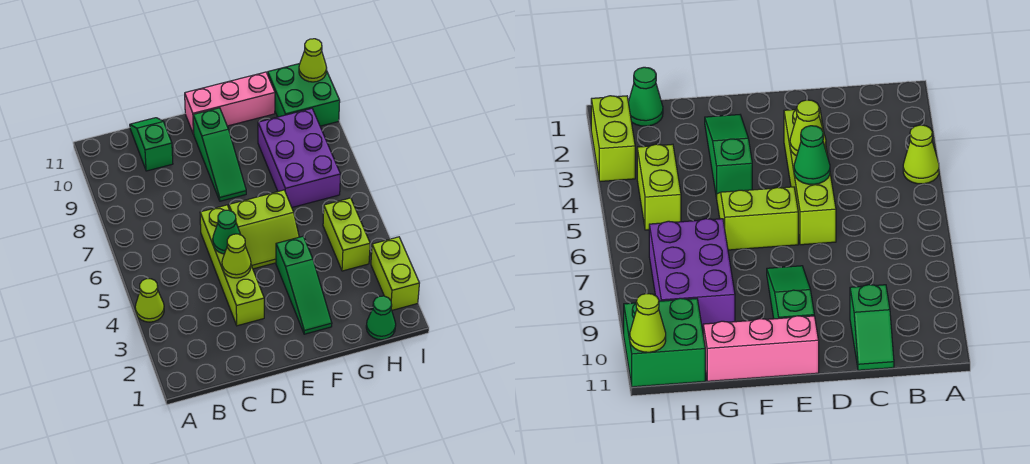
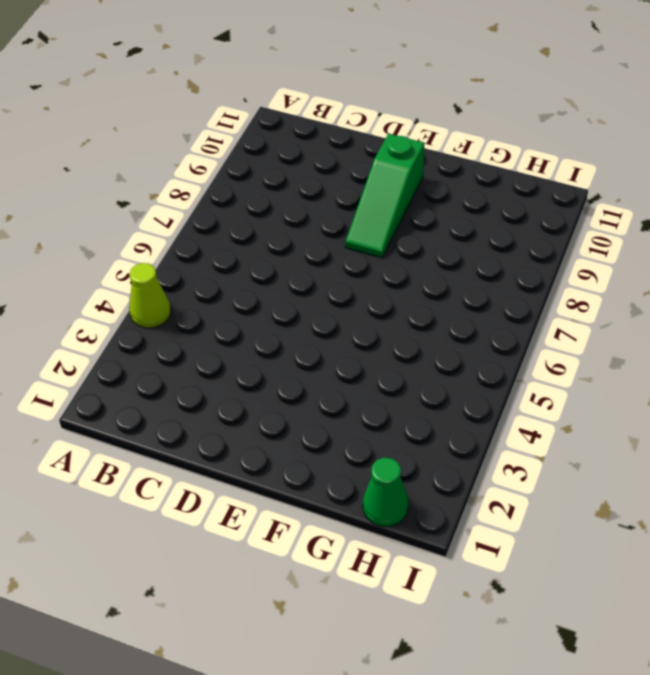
none -> green 1x2 slope [130,118,173,171]
none -> lime 1x4 brick [200,205,264,326]
none -> lime 2x2 slope [229,190,299,269]

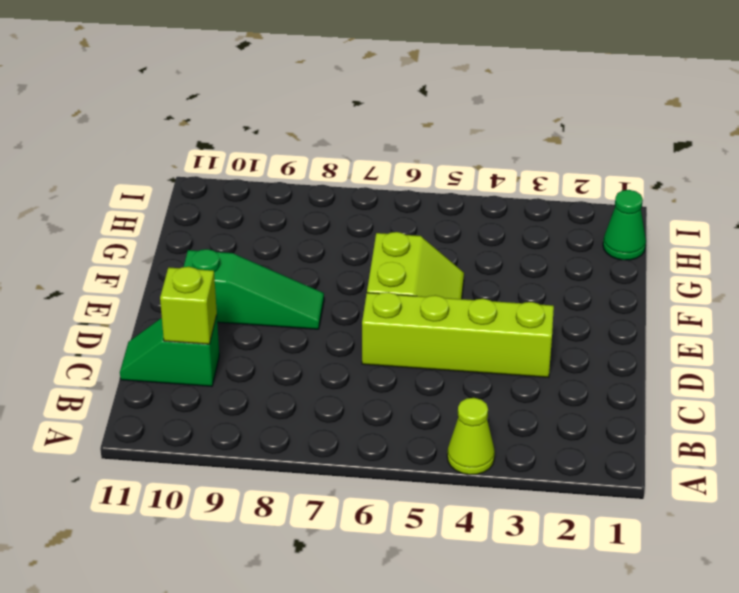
lime 1x1 brick [160,267,217,344] -> none
none -> pink 1x3 brick [185,72,275,134]
none -> green 1x3 slope [276,236,332,334]
none -> purple 2x3 brick [258,108,341,207]

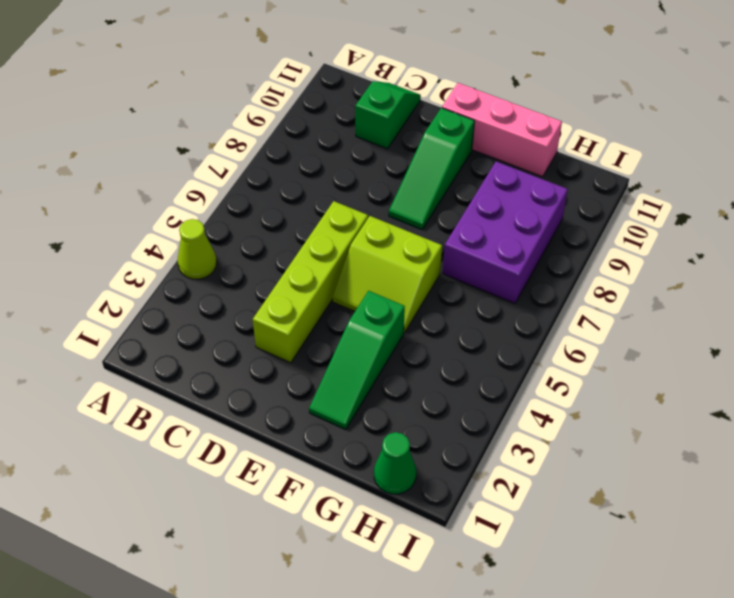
none -> lime 1x2 brick [323,198,370,271]
none -> green 2x2 brick [268,64,340,126]
none -> lime 1x2 brick [371,237,419,310]

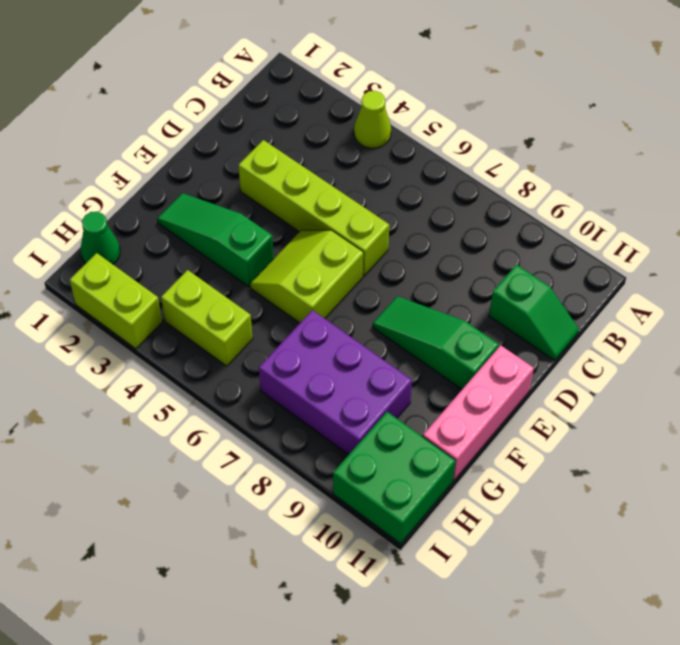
none -> lime 1x1 cone [222,234,251,278]
none -> green 1x1 cone [213,210,241,254]
none -> lime 1x1 cone [299,39,327,82]

